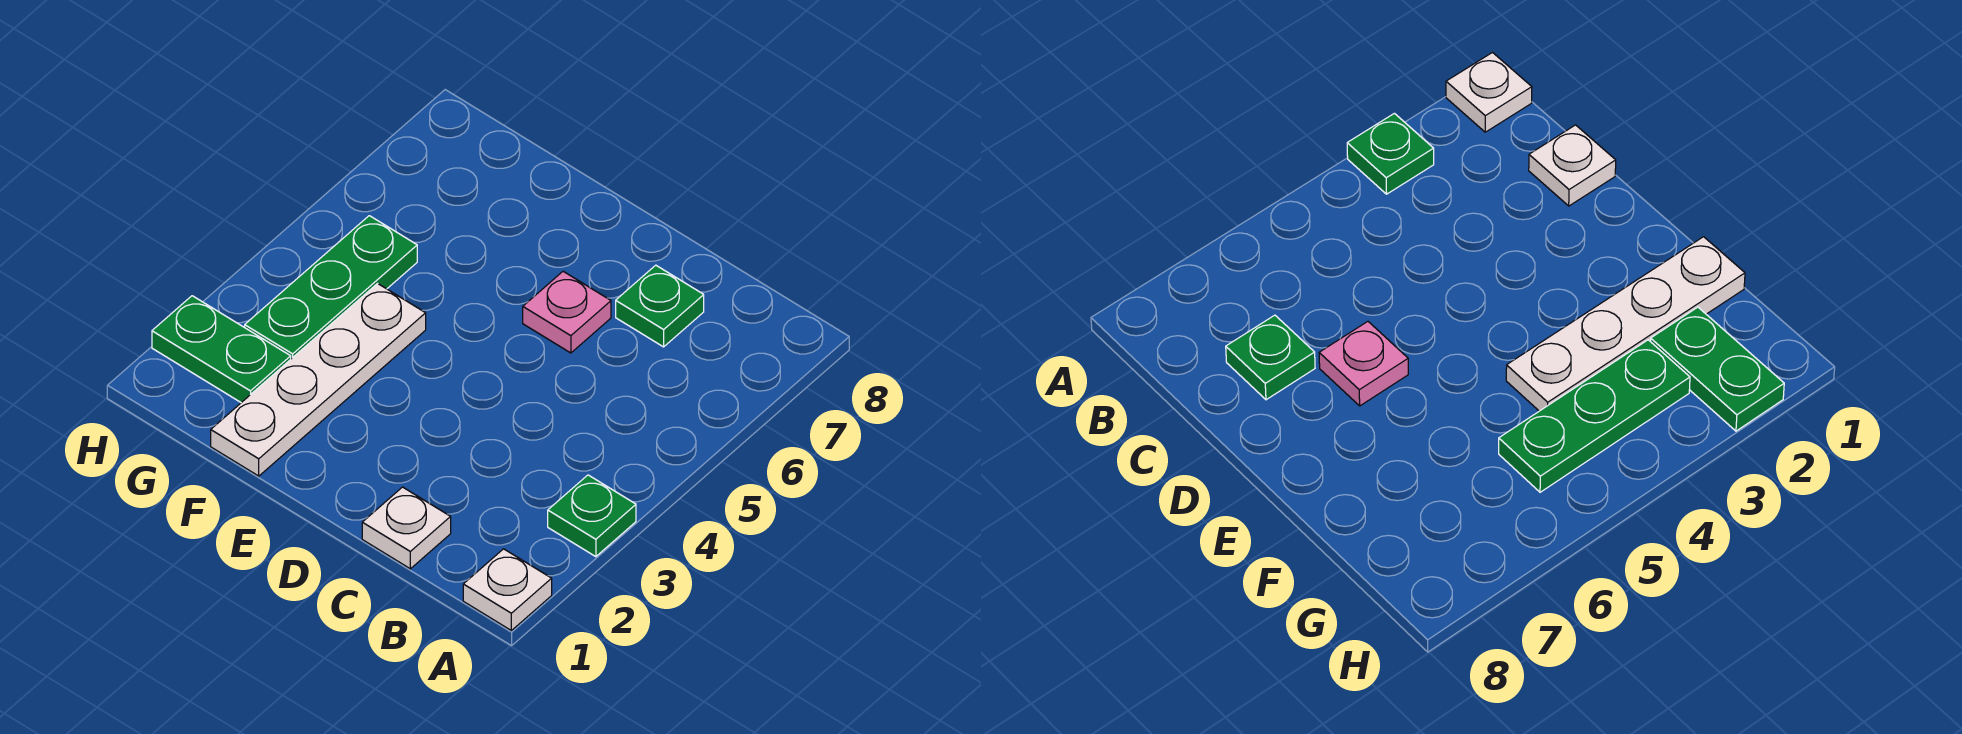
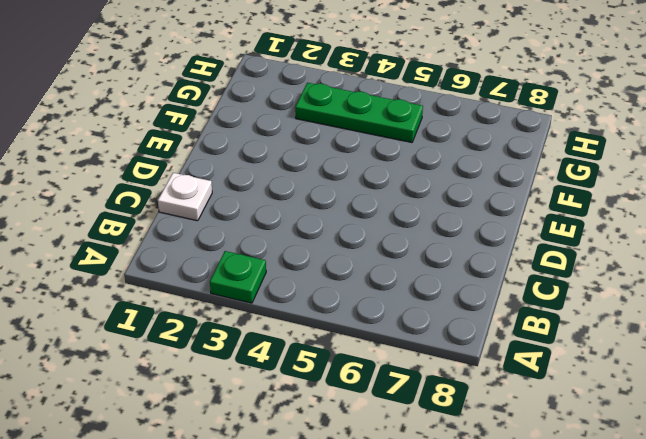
none -> white 1x1 plate [463,549,552,630]
none -> green 1x1 plate [616,265,704,347]

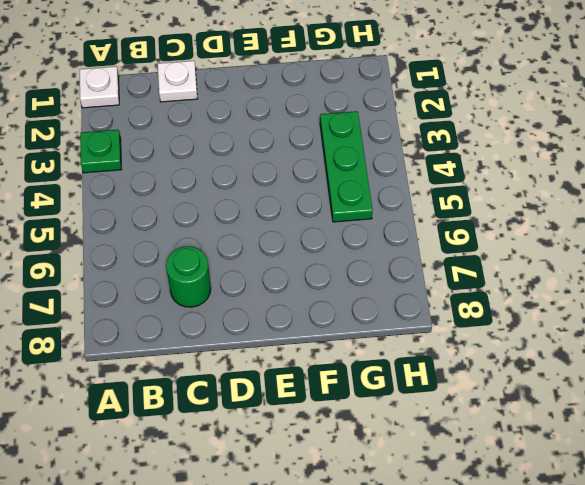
green 1x1 round brick [166,246,211,307] -> green 1x1 plate [616,265,704,347]
none -> pink 1x1 plate [523,271,611,353]
none -> white 1x4 plate [211,284,426,476]

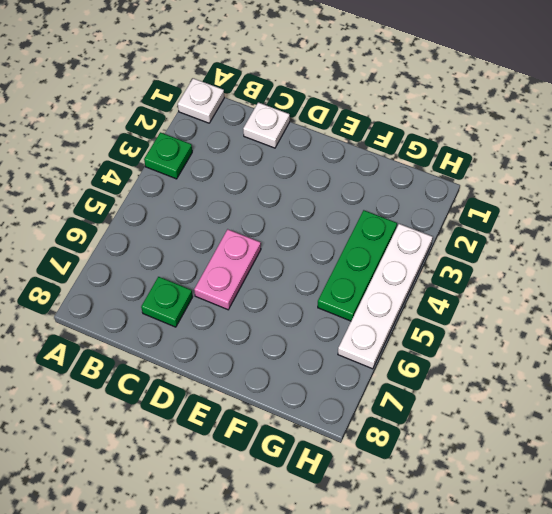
pink 1x2 plate [194,229,261,310] -> pink 1x1 plate [523,271,611,353]
white 1x4 plate [338,224,433,369] -> white 1x4 plate moved to [211,284,426,476]
none -> green 1x2 plate [152,296,291,403]

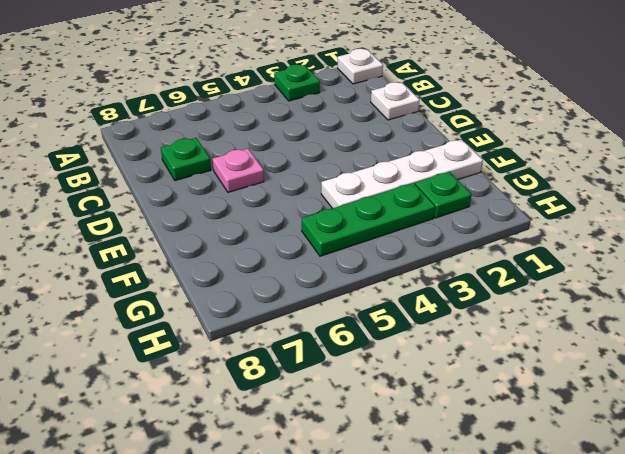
green 1x1 plate [415,172,471,218] -> green 1x2 plate [152,296,291,403]

